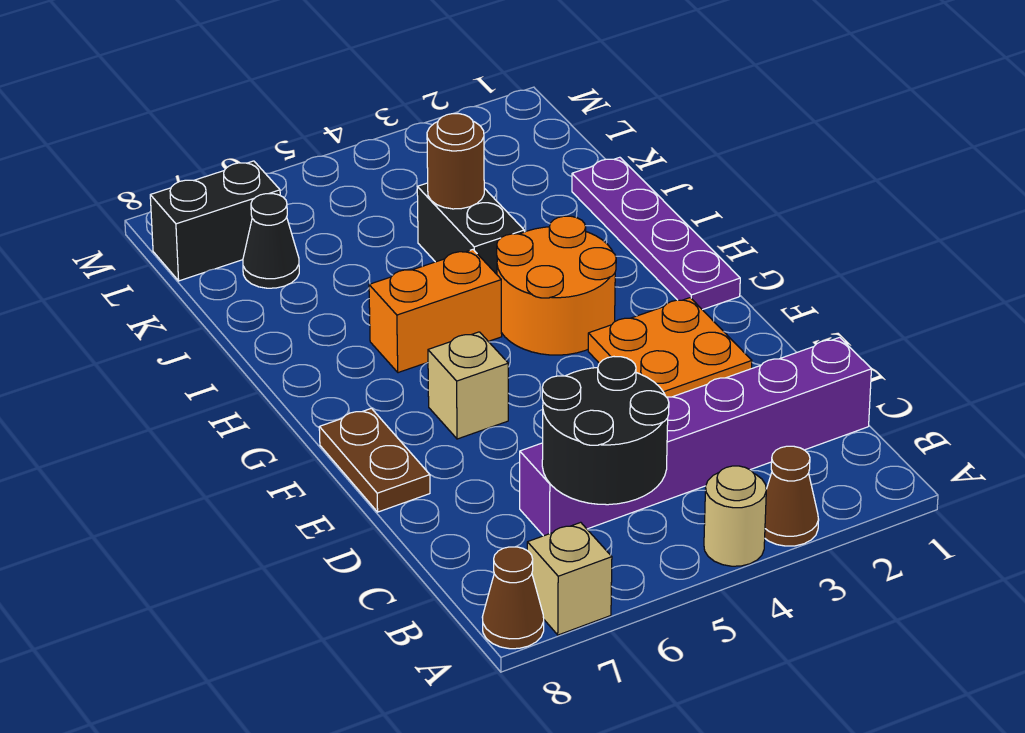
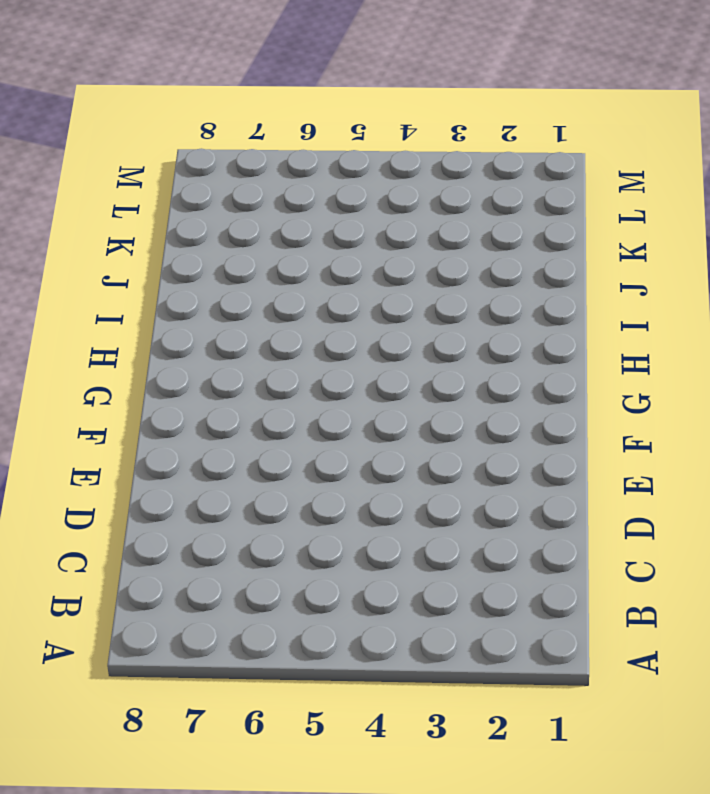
none -> brown 1x1 cone [765,446,819,546]
none -> tan 1x1 round brick [704,466,766,566]
none -> tan 1x1 brick [527,522,612,635]

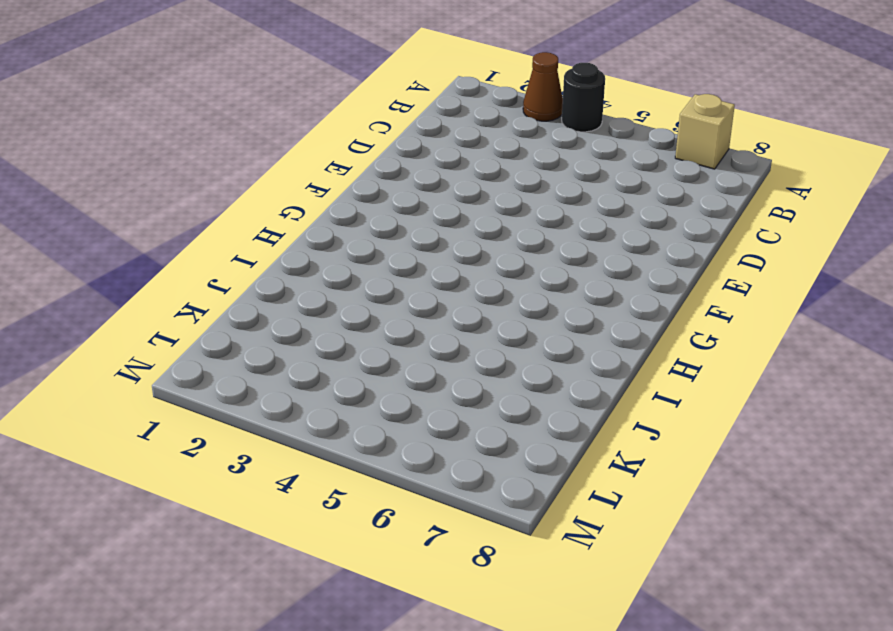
black 1x1 round brick [562,63,605,132] -> tan 1x1 round brick [704,466,766,566]
none -> brown 1x1 cone [482,547,544,649]
none -> purple 1x6 brick [520,337,871,536]
none -> orange 2x2 plate [588,298,752,397]

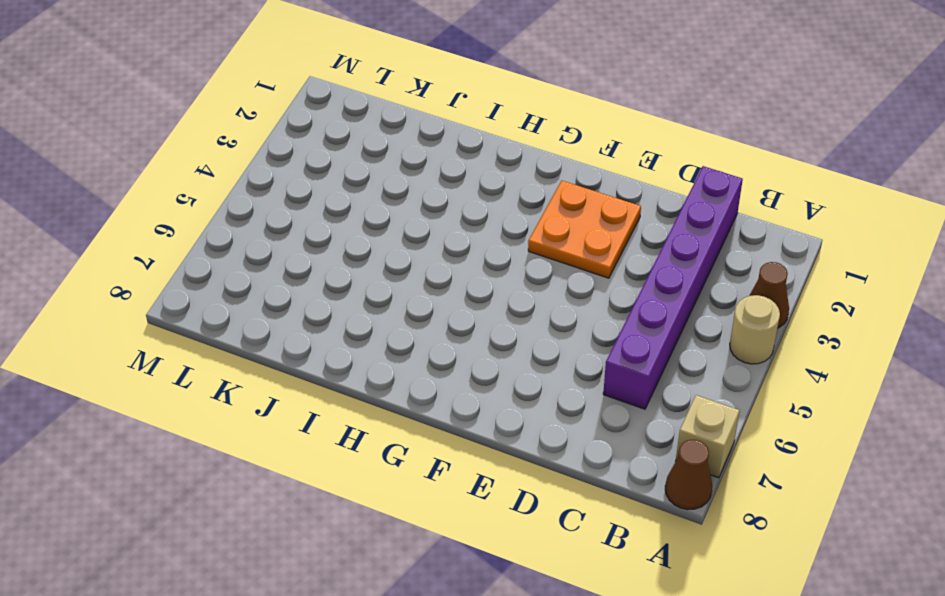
none -> brown 1x2 plate [319,408,430,512]
none -> tan 1x1 brick [428,332,508,439]
none -> purple 1x4 plate [572,157,740,310]

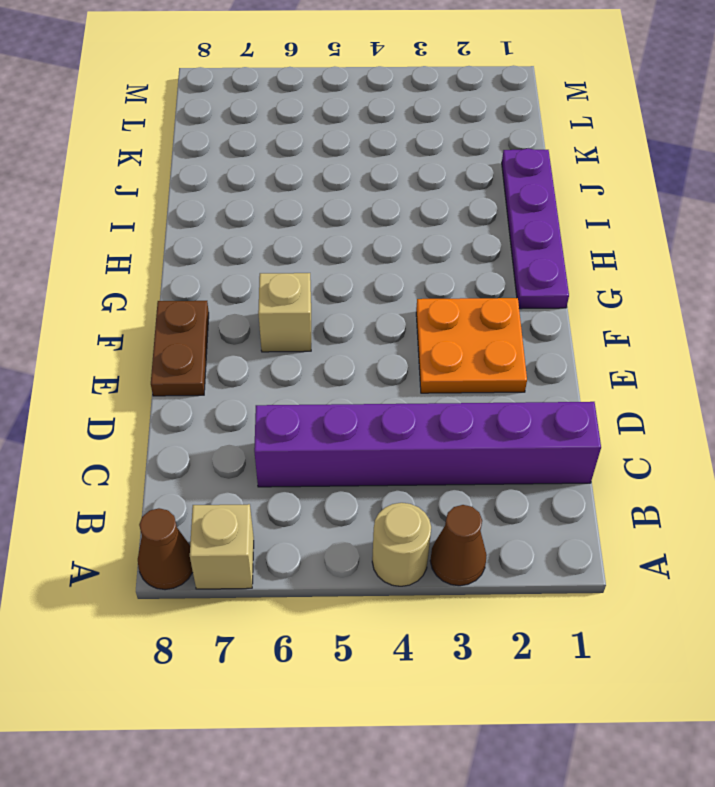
none -> orange 2x2 round brick [497,216,616,355]
none -> orange 1x2 brick [369,250,502,373]
none -> black 1x2 brick [417,183,524,274]

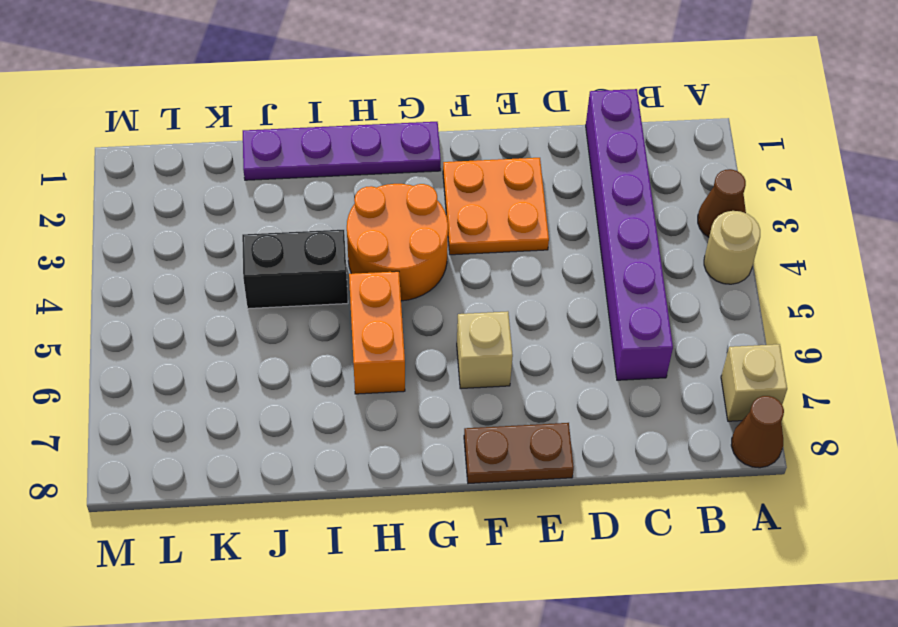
none -> black 1x1 cone [243,194,299,288]
none -> black 1x2 brick [150,161,280,281]
none -> black 2x2 round brick [542,357,669,505]

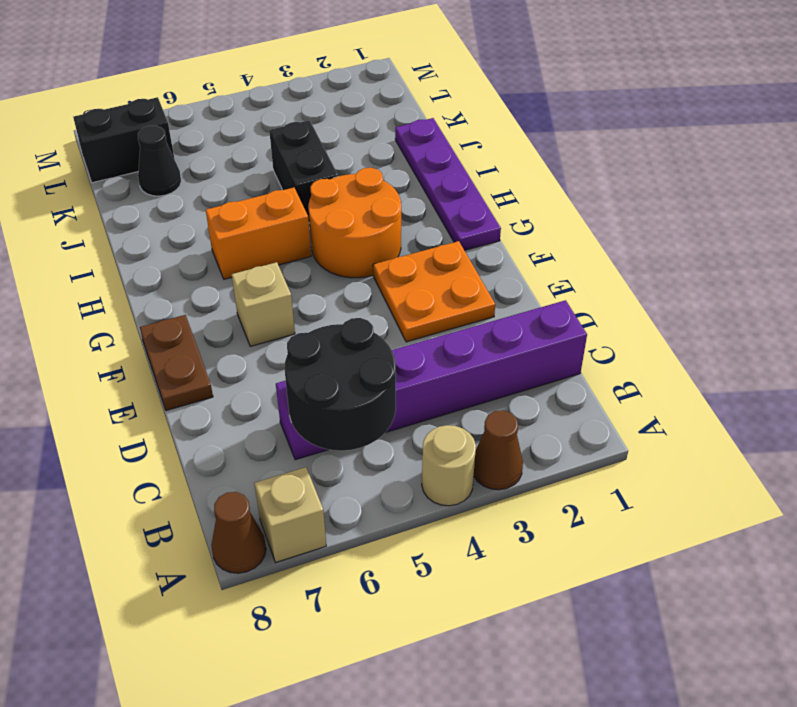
none -> brown 1x1 round brick [427,114,484,209]

